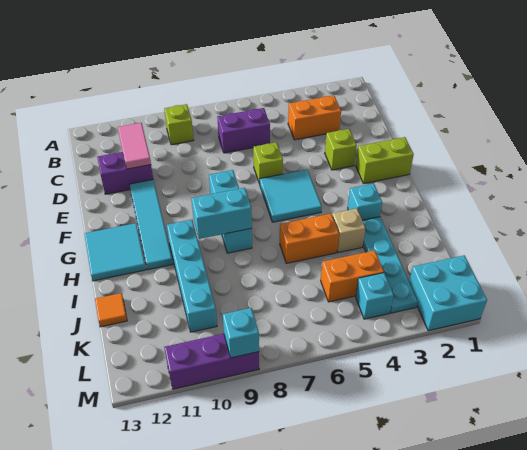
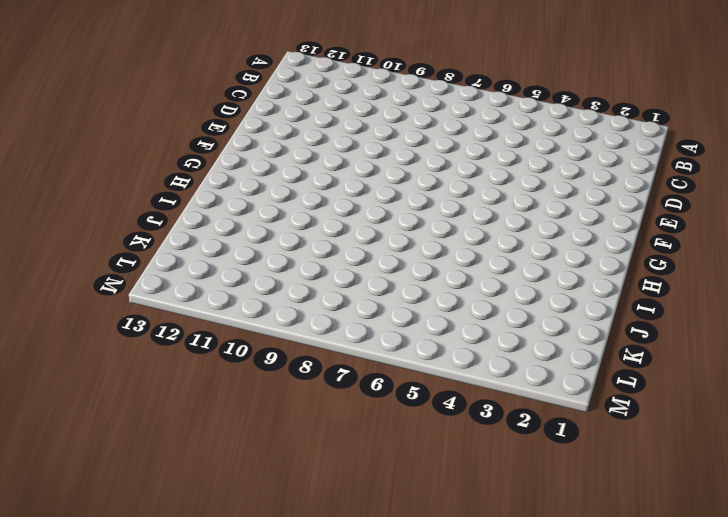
none -> lime 1x1 brick [164,104,194,145]
none -> orange 1x2 brick [288,95,341,140]
none -> purple 1x2 brick [217,108,270,153]

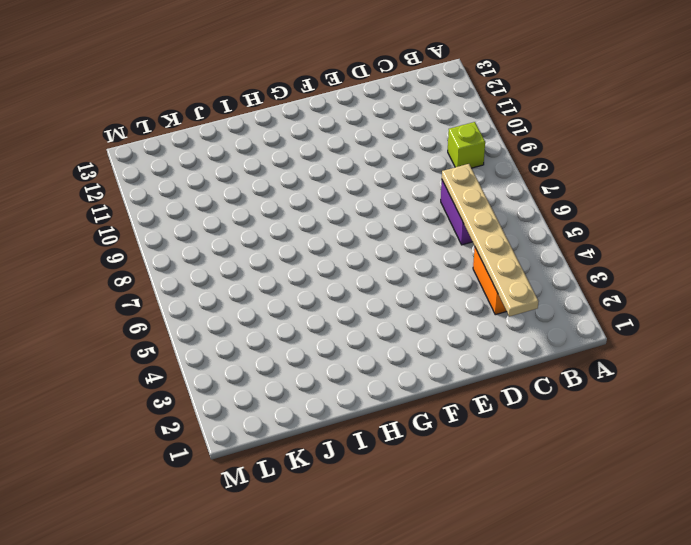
tan 1x6 plate [442,164,539,316] -> none
none -> purple 1x2 brick [97,152,153,194]
none -> lime 1x1 brick [325,129,357,170]
none -> lime 1x1 brick [253,142,283,184]

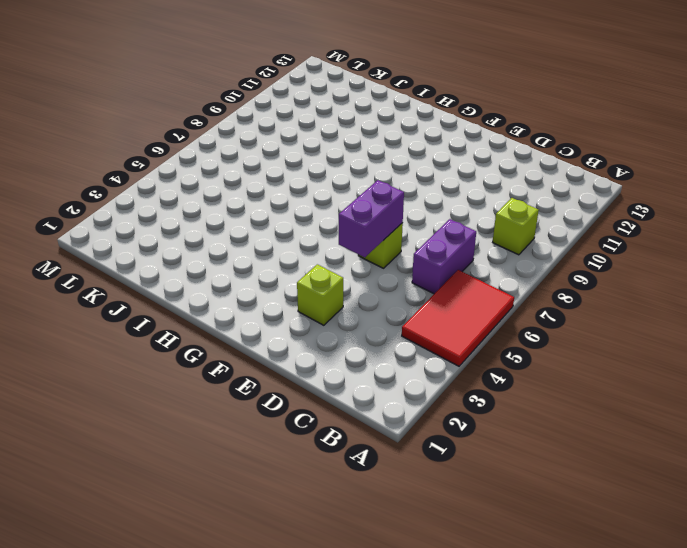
red 2x3 tile [402,270,514,366] -> none
purple 1x2 brick [339,180,404,257] -> purple 1x2 brick moved to [97,152,153,194]
none -> orange 1x2 brick [288,95,341,140]
none -> cyan 1x4 tile [129,180,173,270]
none -> lime 1x2 brick [356,137,414,184]

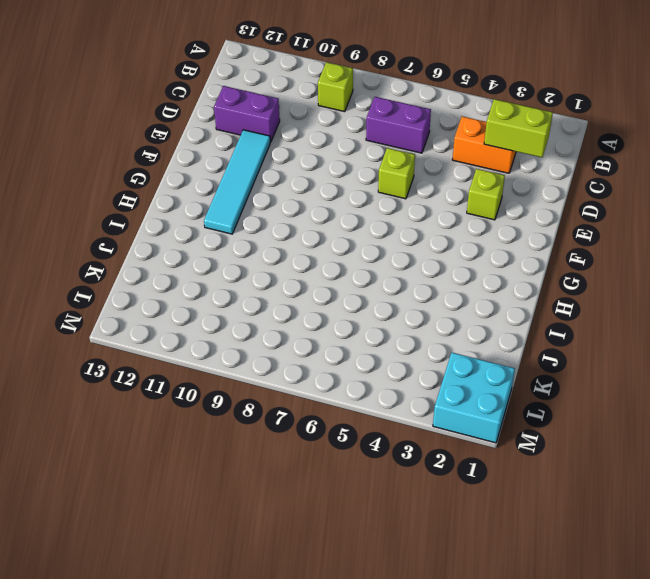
lime 1x2 brick [484,99,553,157] -> lime 1x2 brick moved to [356,137,414,184]
none -> cyan 2x2 tile [260,170,322,222]
none -> cyan 1x3 brick [209,170,252,253]
none -> cyan 2x2 tile [84,223,146,281]

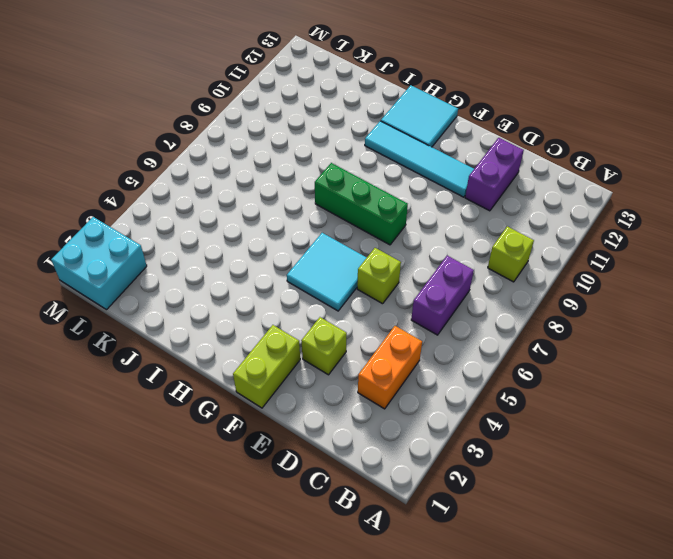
green 1x3 brick [315,163,408,245] -> cyan 1x3 brick [209,170,252,253]
none -> cyan 1x1 brick [348,183,382,220]
none -> cyan 1x4 brick [167,220,217,332]
none -> cyan 1x4 plate [362,217,418,313]

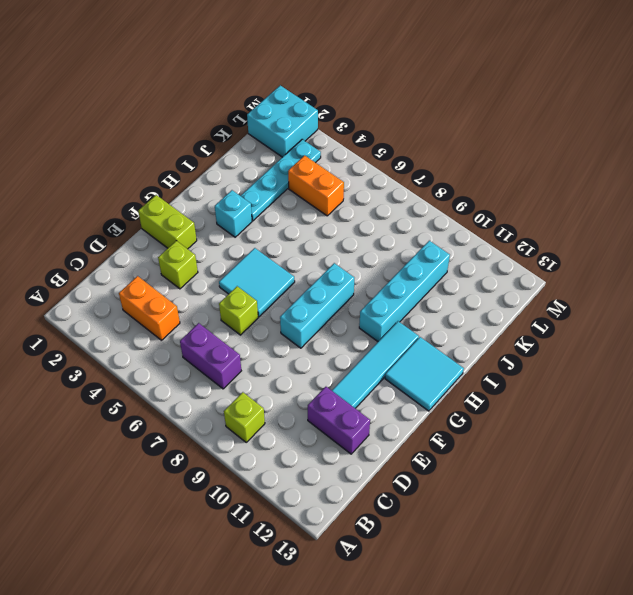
none -> tan 1x1 brick [332,208,365,253]
none -> orange 1x2 brick [280,214,339,263]
none -> orange 1x1 tile [95,293,127,327]

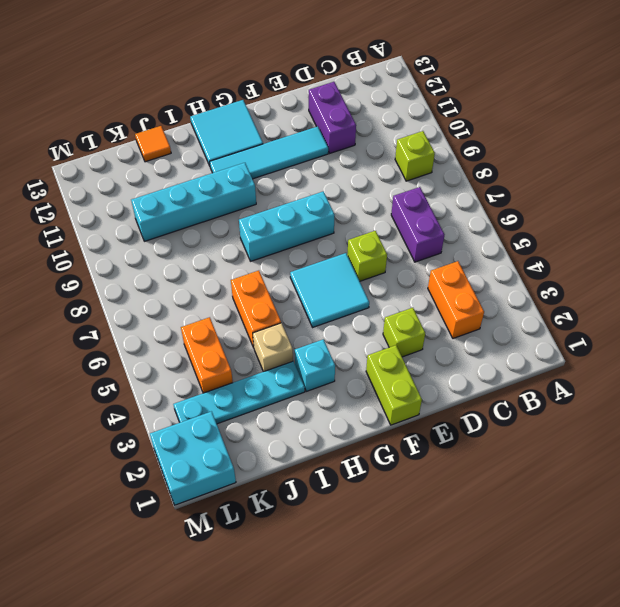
none -> cyan 1x1 brick [356,273,394,319]
none -> purple 1x3 brick [164,334,259,389]
none -> pink 1x2 tile [118,123,151,169]

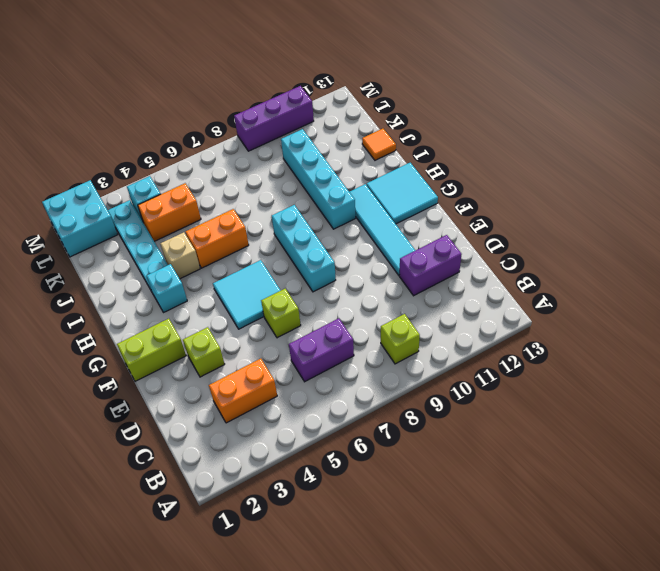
none -> pink 1x2 tile [118,123,151,169]
none -> cyan 1x2 brick [191,188,252,239]
none -> cyan 1x1 brick [223,308,259,358]

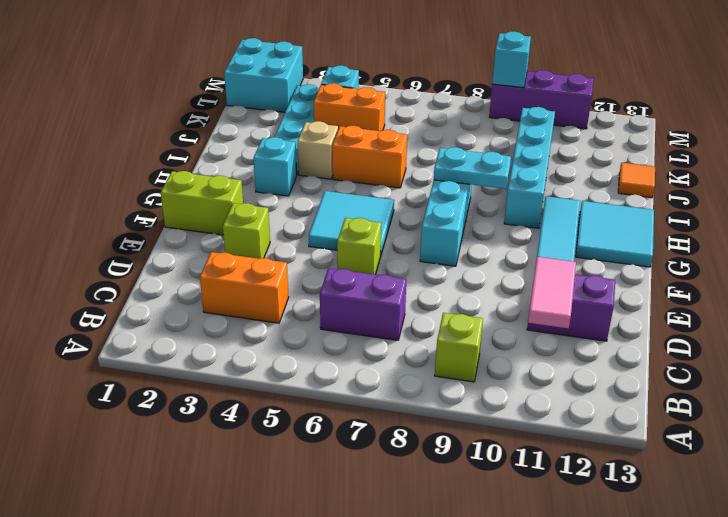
cyan 1x2 plate [434,147,511,189] -> cyan 1x2 brick [191,188,252,239]

